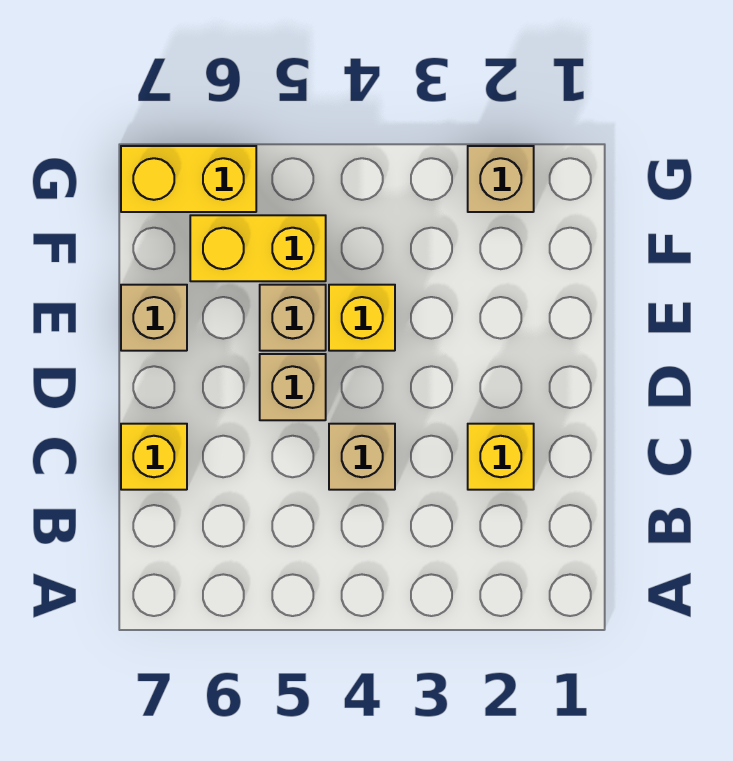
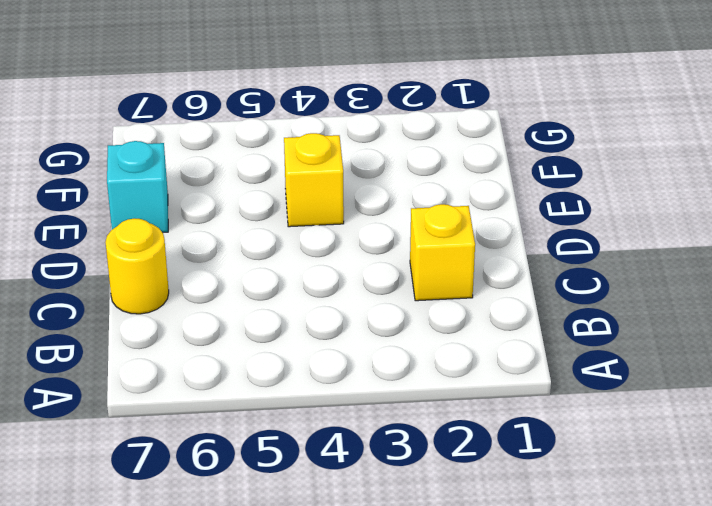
yellow 1x1 round brick [105,218,169,314] -> yellow 1x1 brick [121,424,187,490]
cyan 1x1 brick [107,141,168,232] -> tan 1x1 brick [121,285,187,351]
none -> tan 1x1 brick [329,424,395,490]
none -> tan 1x1 brick [260,354,326,420]

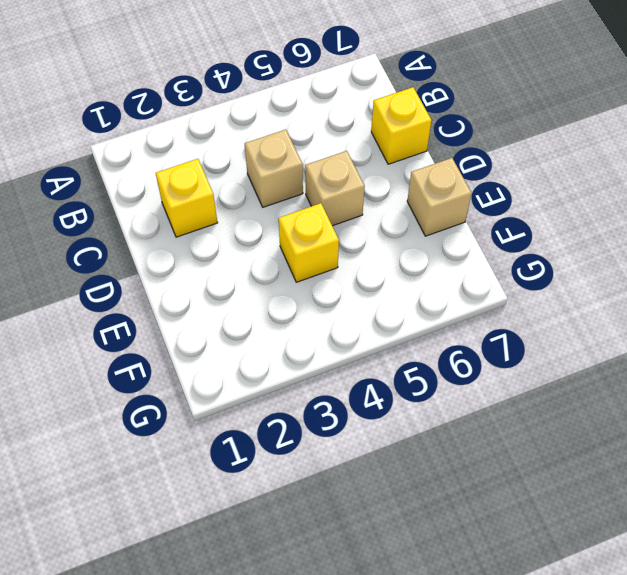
none -> tan 1x1 brick [260,285,326,351]
none -> yellow 1x2 brick [190,215,326,281]

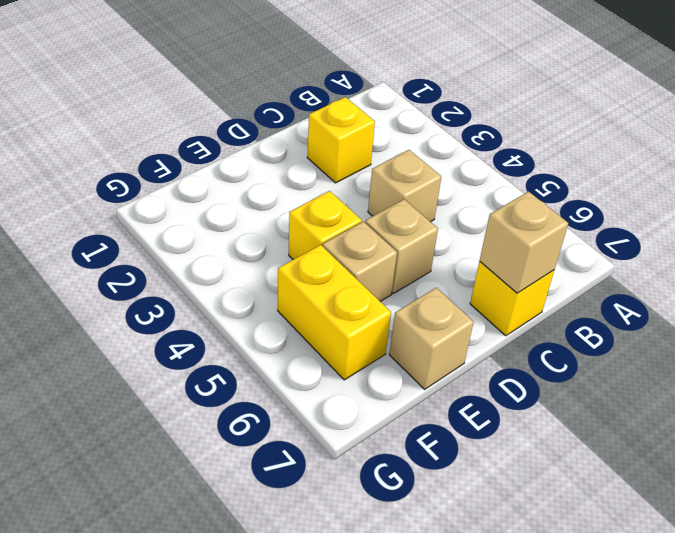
tan 1x1 brick [479,192,568,293] -> tan 1x1 brick moved to [468,146,534,212]
none -> yellow 1x2 brick [121,146,256,212]

